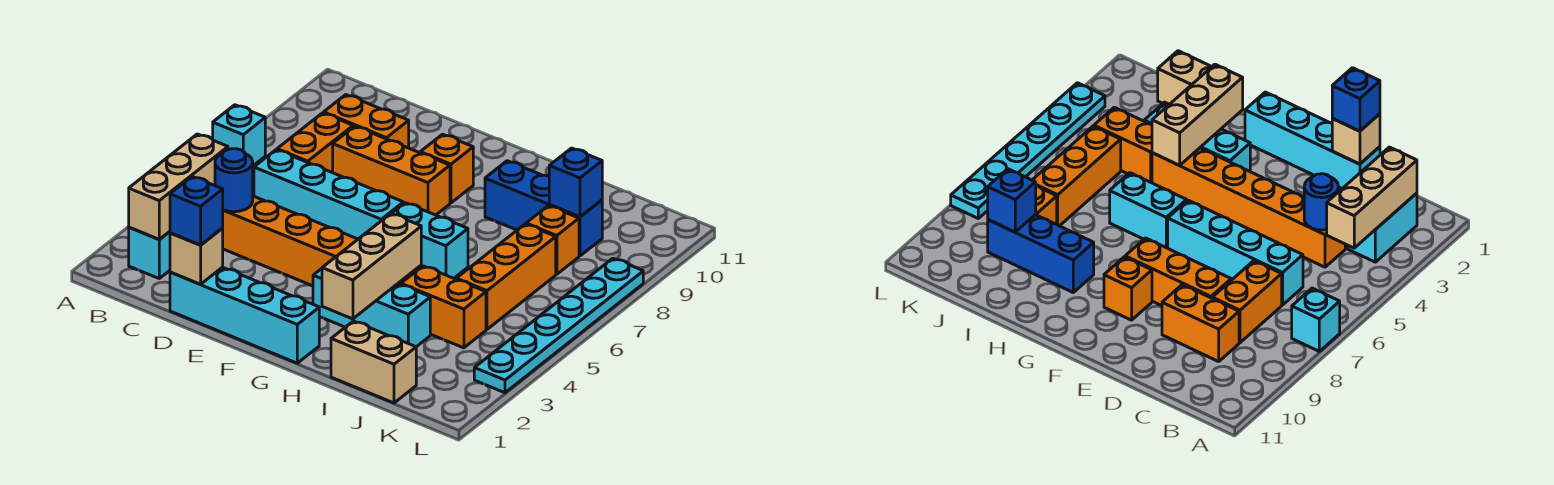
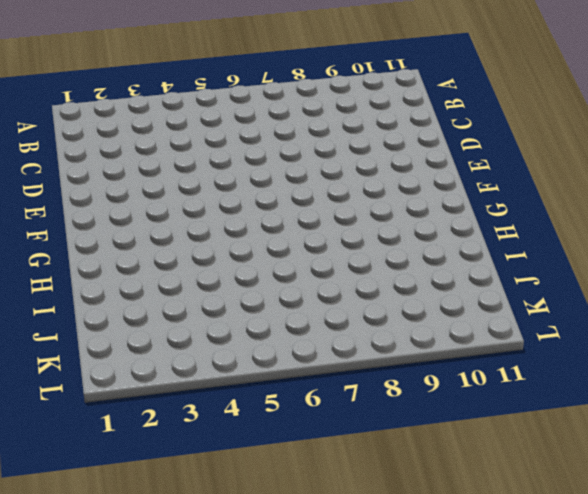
none -> cyan 1x1 brick [213,105,265,166]
none -> cyan 1x2 brick [129,227,170,278]
none -> orange 1x6 brick [223,196,421,286]

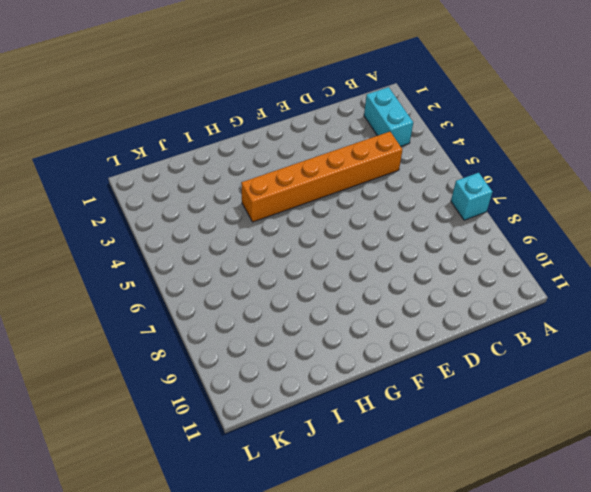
none -> cyan 1x4 brick [254,150,403,239]
none -> orange 1x2 brick [277,113,353,173]
none -> orange 1x2 brick [324,95,409,148]

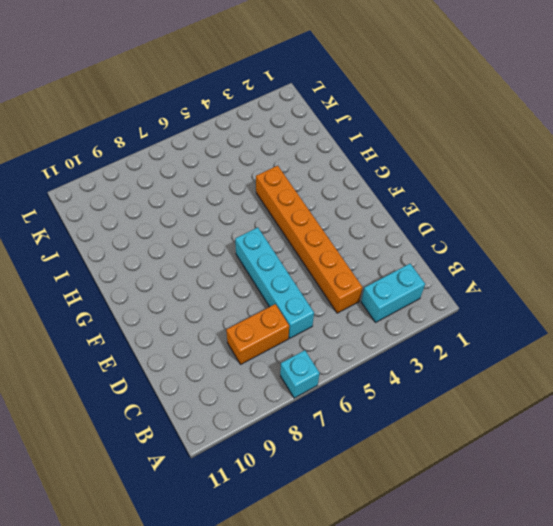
none -> orange 1x2 brick [324,95,409,148]
none -> cyan 1x4 brick [170,267,319,363]
none -> orange 1x3 brick [333,126,450,215]

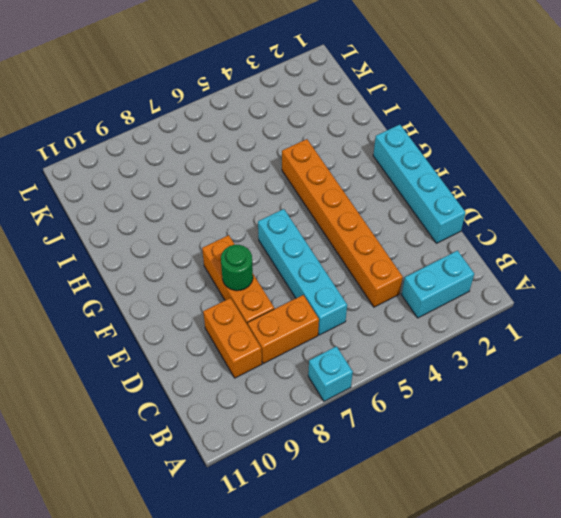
green 1x1 round brick [221,245,253,291] -> none
none -> orange 1x1 brick [420,134,473,203]
none -> cyan 1x3 brick [313,269,430,347]
none -> cyan 1x2 brick [391,203,468,278]

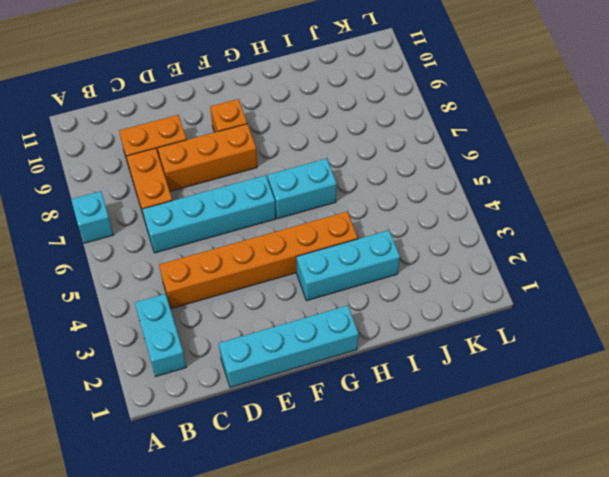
none -> blue 1x3 brick [485,161,602,256]
none -> tan 1x2 brick [331,321,416,403]
none -> orange 1x2 brick [401,266,486,348]

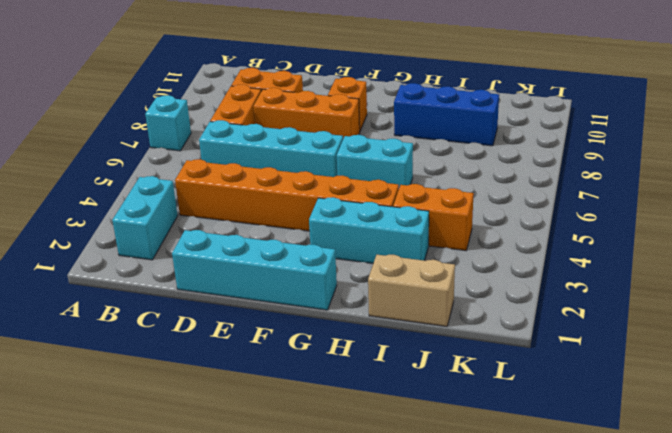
none -> orange 1x3 brick [456,224,556,329]
none -> orange 1x1 brick [526,206,579,274]
none -> cyan 1x6 plate [474,258,643,393]

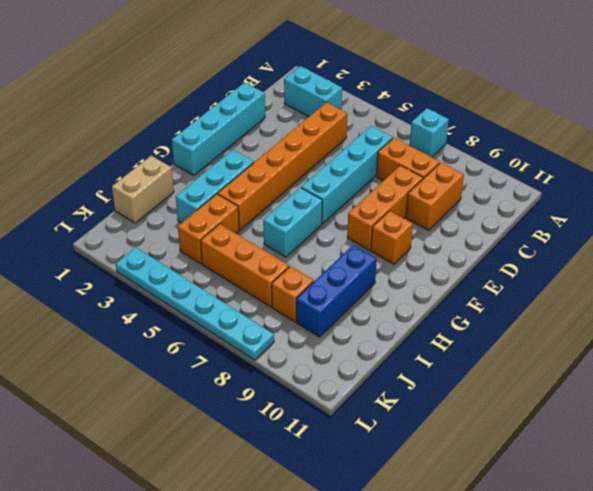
none -> tan 1x3 brick [129,134,228,239]
none -> blue 1x1 round brick [215,149,253,212]
none -> tan 1x1 brick [170,228,223,284]

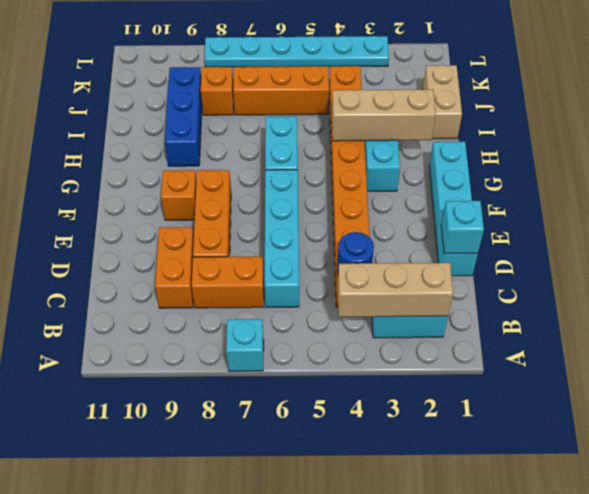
cyan 1x1 brick [441,201,484,253] -> tan 1x1 brick [170,228,223,284]
none -> blue 1x1 brick [549,148,602,217]
none -> blue 1x1 brick [170,177,223,245]

